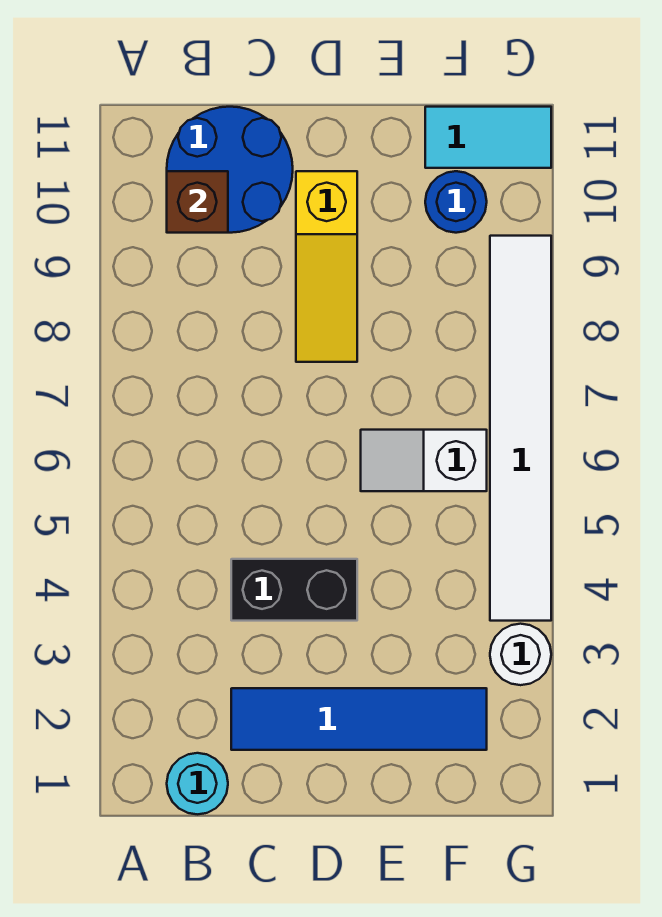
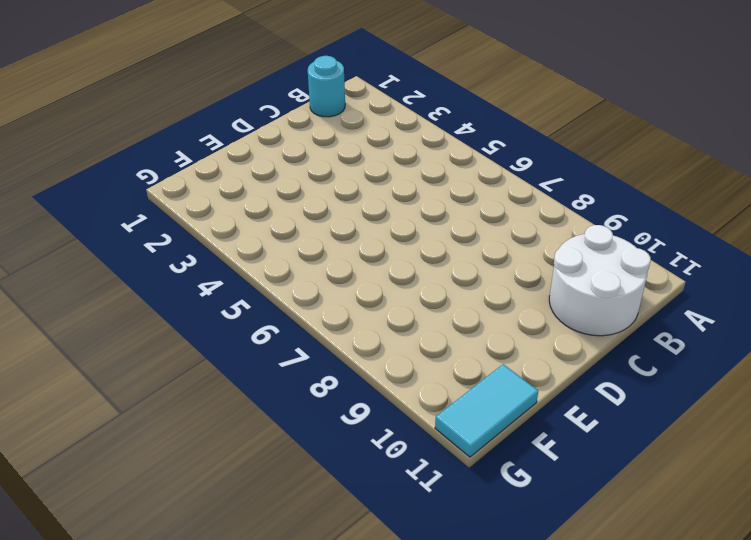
white 2x2 round brick [549,225,651,336] -> blue 2x2 round brick [167,107,293,233]
none -> blue 1x4 tile [231,688,487,750]
none -> black 1x2 brick [231,559,357,621]

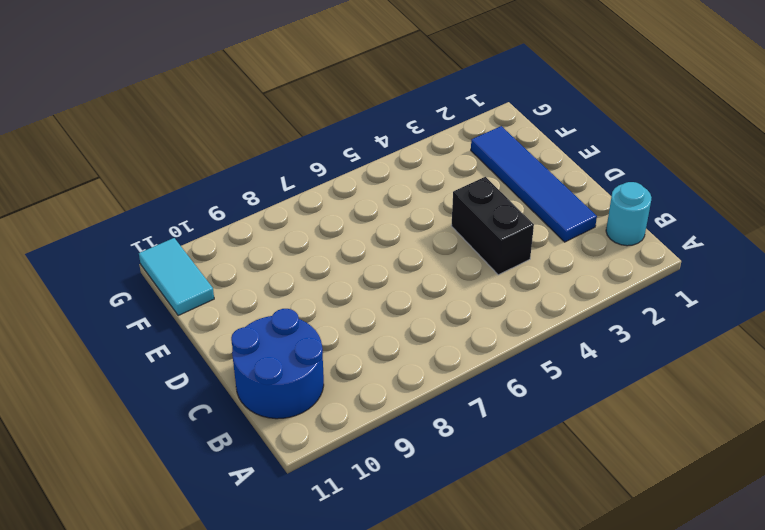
none -> yellow 1x3 slope [296,171,357,362]
none -> white 1x2 slope [361,430,487,491]

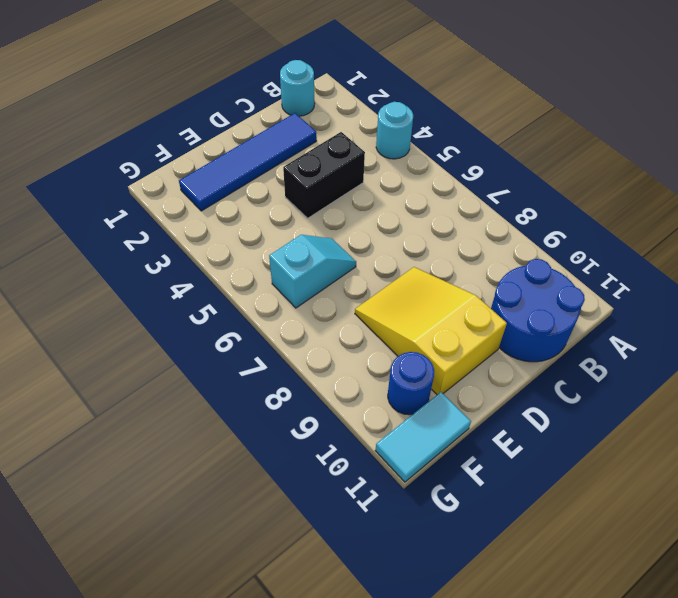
cyan 1x1 round brick [376,102,413,159] -> none
yellow 2x3 slope [355,267,507,395] -> yellow 1x3 slope [296,171,357,362]
cyan 1x2 slope [269,235,356,308] -> white 1x2 slope [361,430,487,491]
none -> white 1x1 round brick [490,624,551,685]
none -> white 1x6 tile [490,236,551,621]

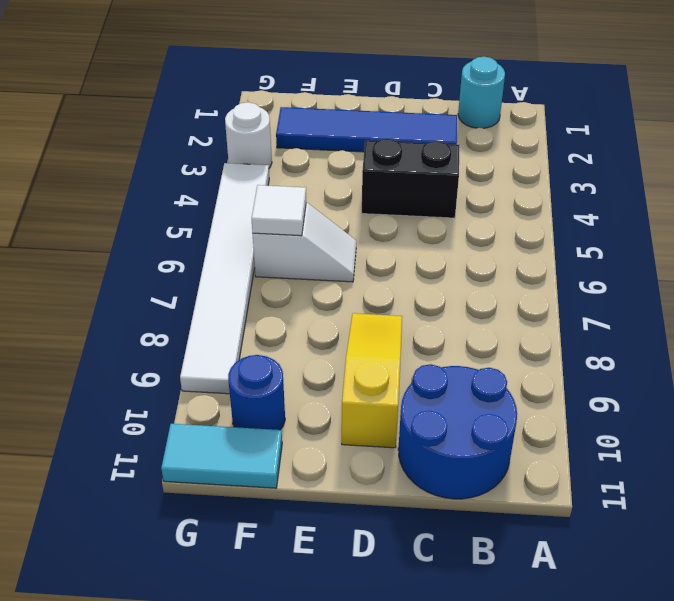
white 1x1 tile [251,185,306,236] -> none
none -> brown 1x1 brick [167,171,228,233]

